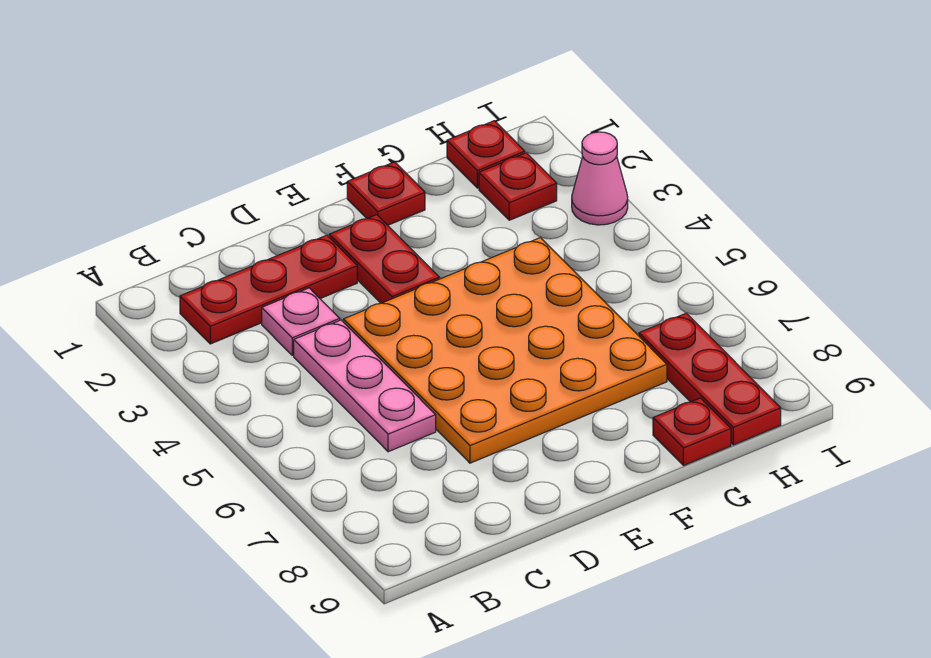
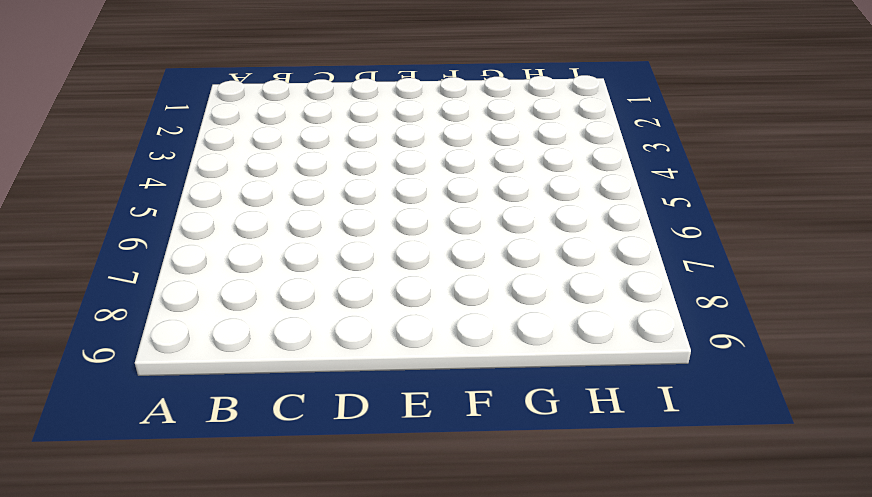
none -> red 1x3 plate [180,235,357,344]
none -> pink 1x1 plate [262,288,340,355]

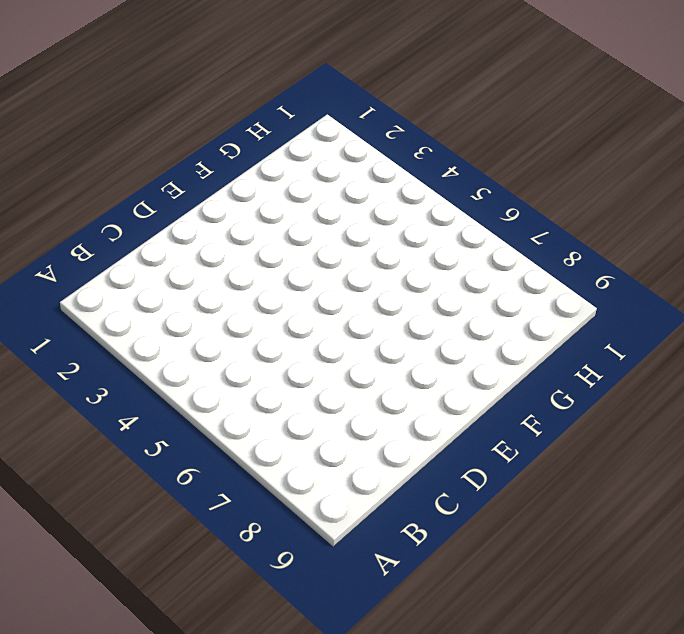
none -> red 1x3 plate [180,235,357,344]
none -> pink 1x1 plate [262,288,340,355]

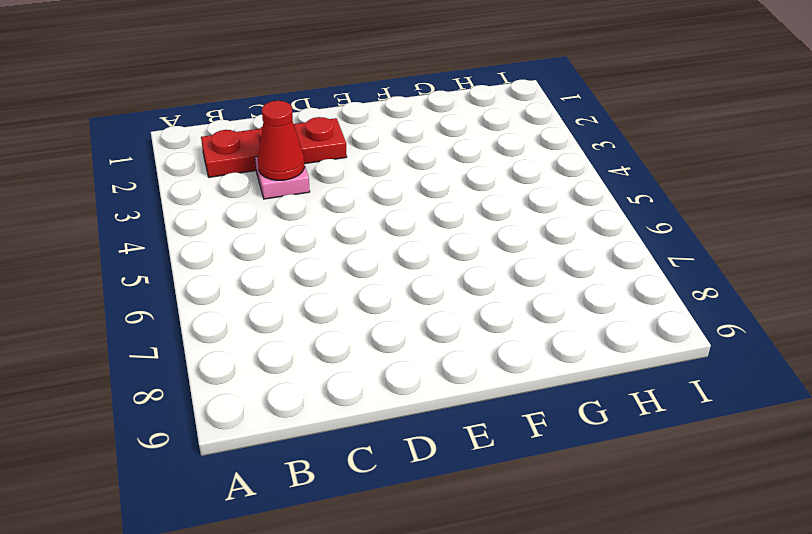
red 1x1 cone [258,101,305,180] -> none
none -> pink 1x3 plate [294,320,436,452]
none -> orange 4x4 plate [344,238,667,463]

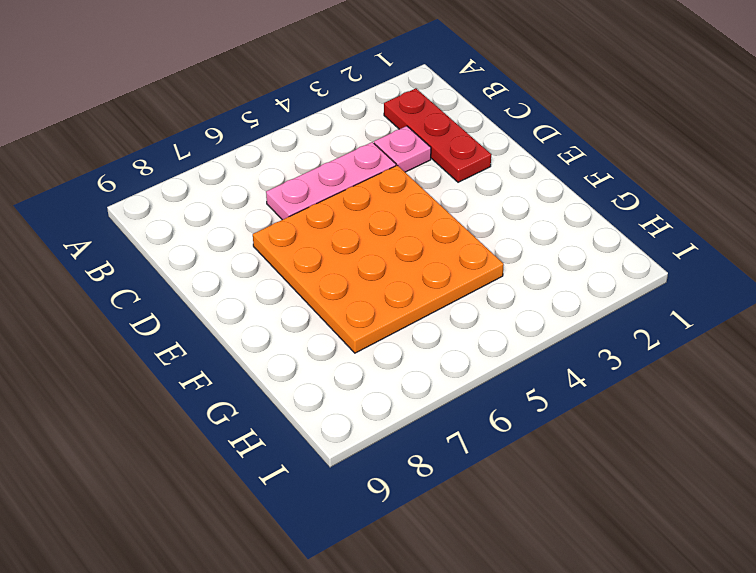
none -> red 1x2 plate [329,215,439,303]
none -> red 1x1 plate [347,162,425,225]

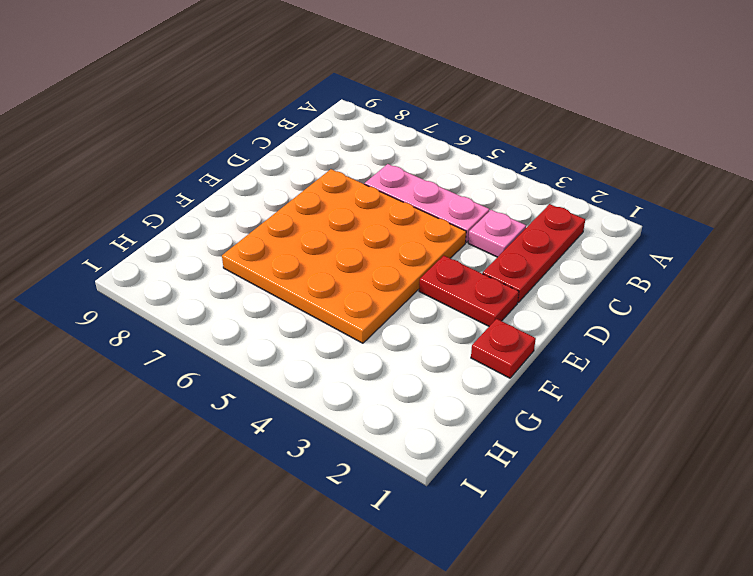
none -> red 1x1 plate [653,398,731,466]
none -> red 1x1 plate [447,121,525,188]

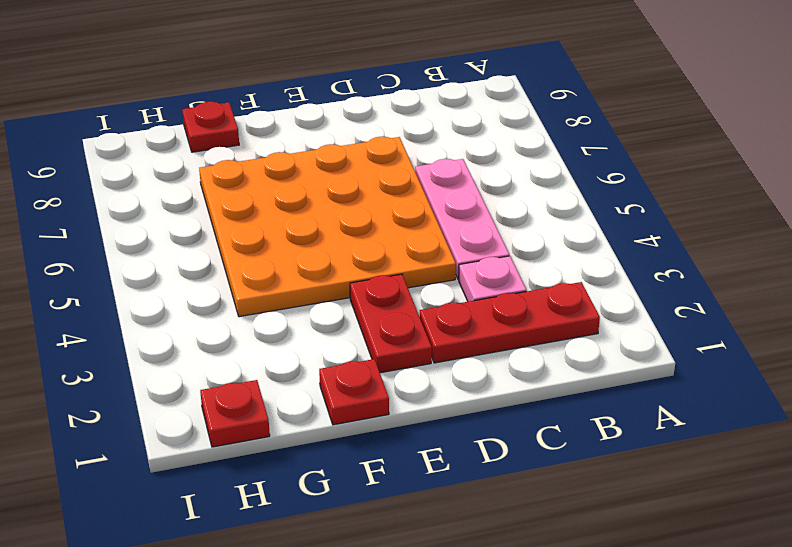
none -> red 1x1 plate [479,153,557,220]
none -> red 1x3 plate [639,313,781,445]

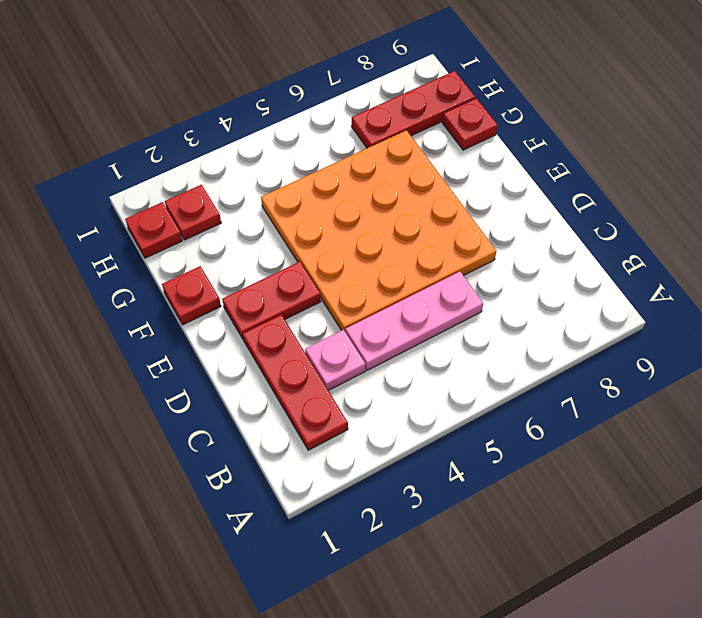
none -> pink 1x1 cone [572,132,628,225]

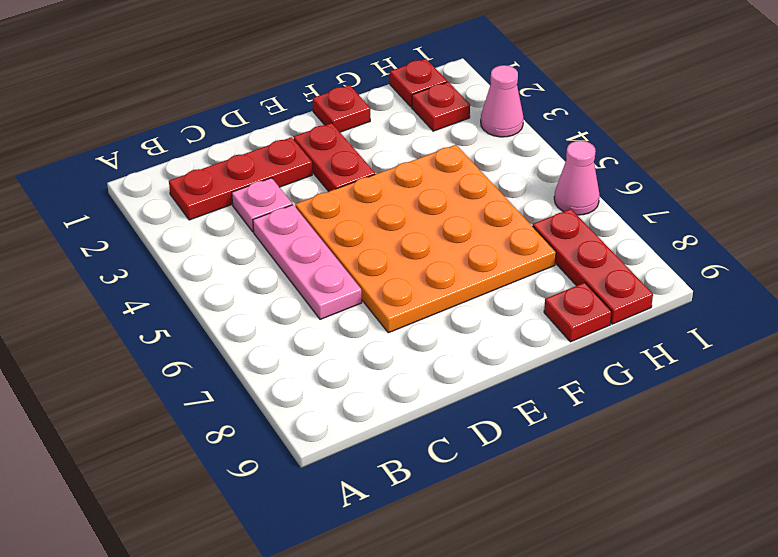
pink 1x1 cone [554,141,600,215] -> none

